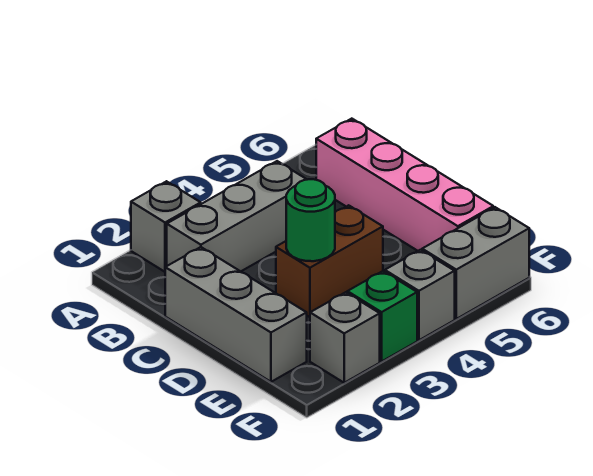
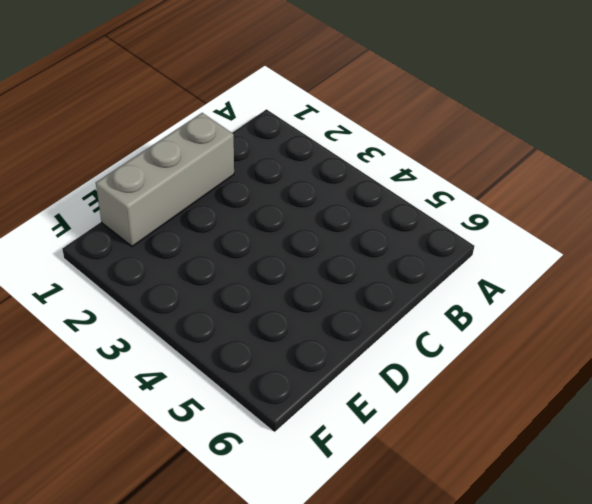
none -> grey 1x1 brick [131,181,201,272]
none -> grey 1x3 brick [167,161,307,271]

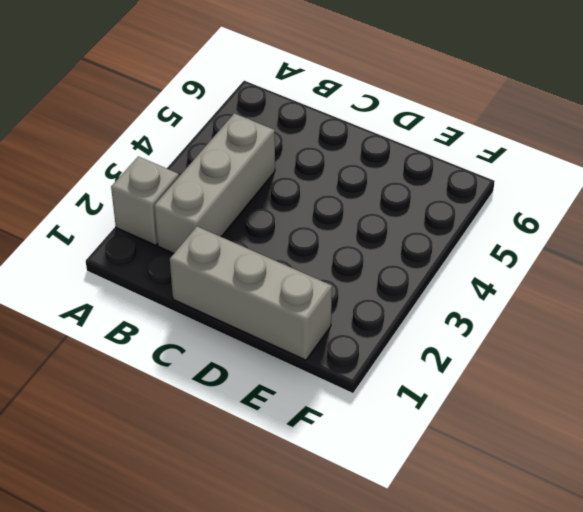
none -> pink 1x4 brick [316,119,493,251]
none -> brown 1x2 brick [276,205,383,317]

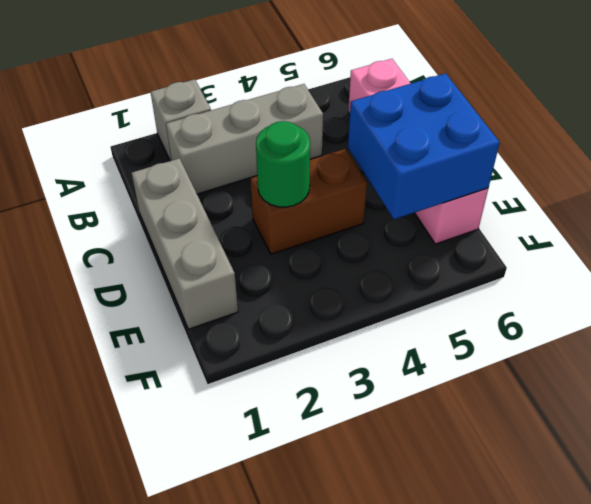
blue 2x2 brick [348,73,500,219] -> none
none -> grey 1x1 brick [310,292,380,383]
none -> green 1x1 brick [347,271,417,361]

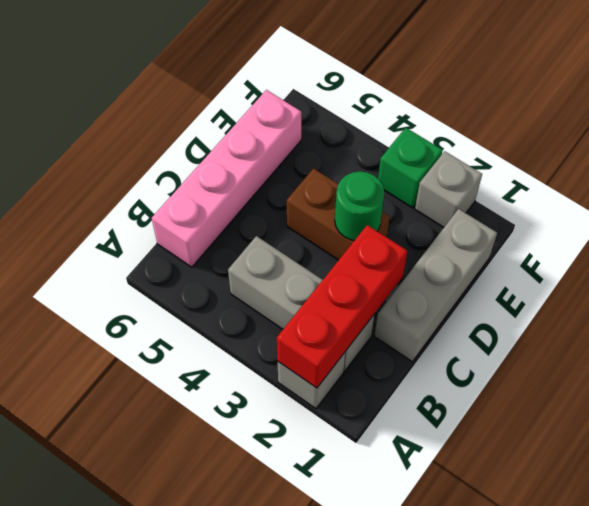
red 1x3 brick [277,225,407,388] -> none
none -> grey 1x1 brick [385,250,455,340]
none -> grey 1x2 brick [422,207,529,319]

